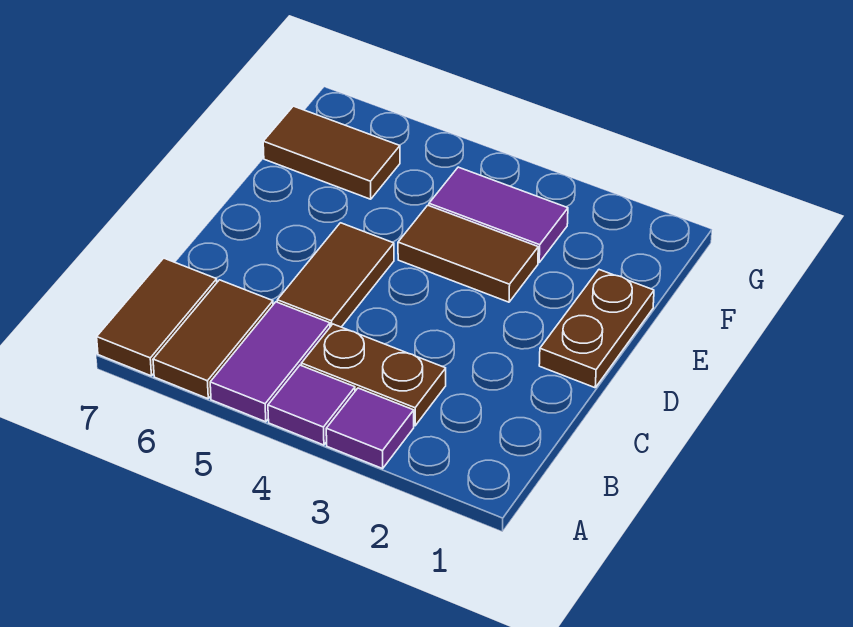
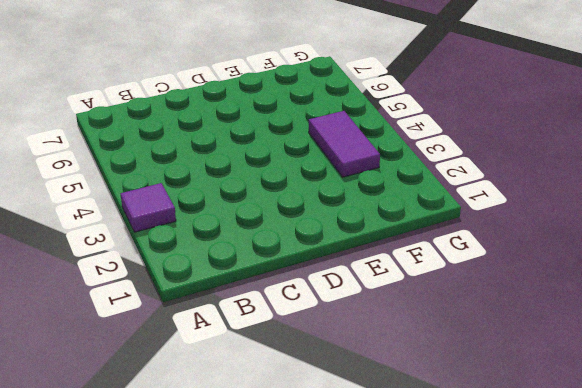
none -> purple 1x1 tile [268,365,355,445]
none -> purple 1x2 tile [210,302,330,422]

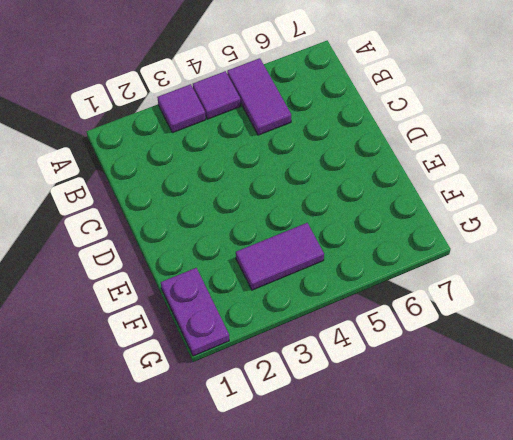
purple 1x2 plate [161,268,229,356] -> none
none -> brown 1x2 tile [153,280,273,399]
none -> brown 1x2 tile [97,258,217,376]

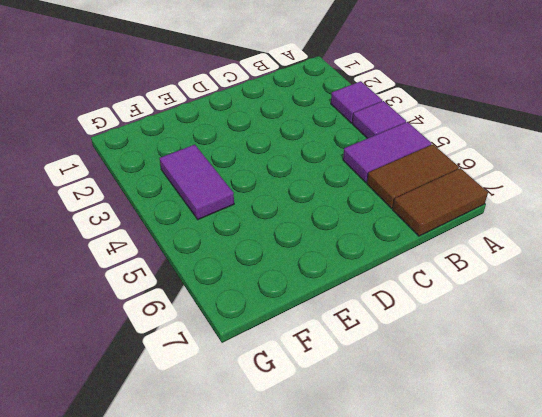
none -> brown 1x2 plate [301,324,446,426]
none -> brown 1x2 tile [277,223,394,327]

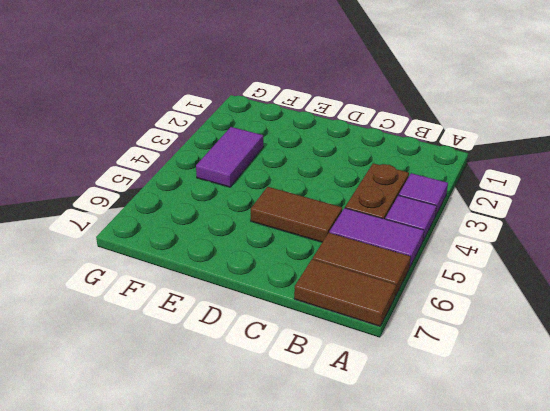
none -> brown 1x2 plate [539,270,654,388]
none -> brown 1x2 tile [398,205,538,302]

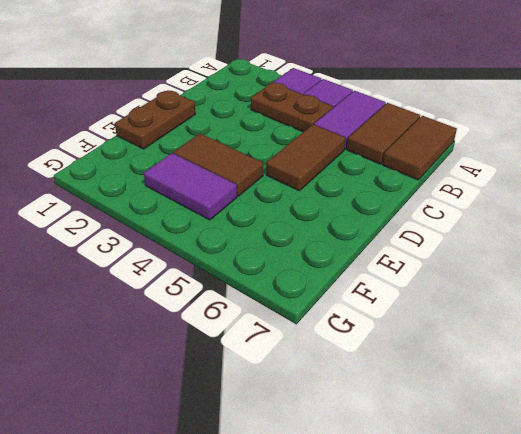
none -> brown 1x2 tile [263,106,400,199]

